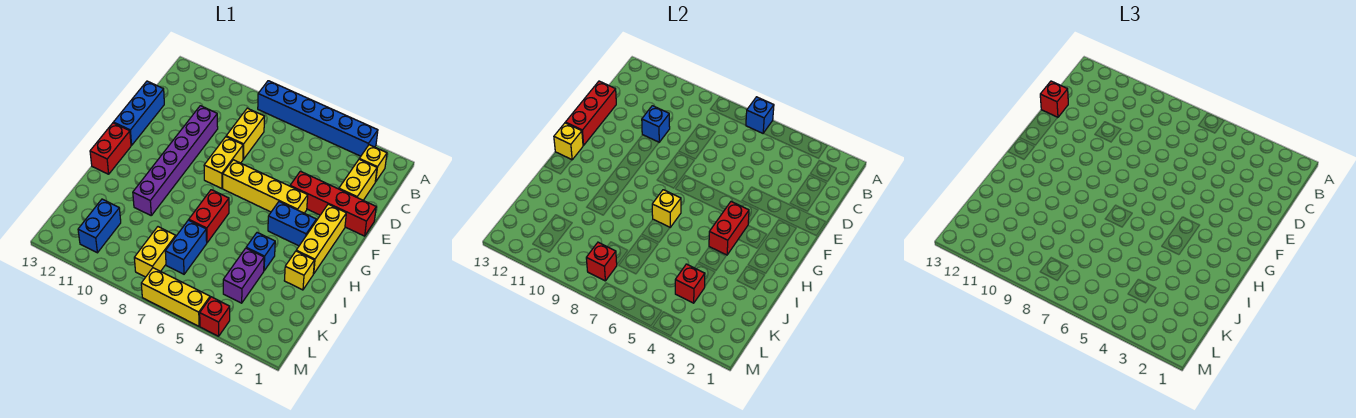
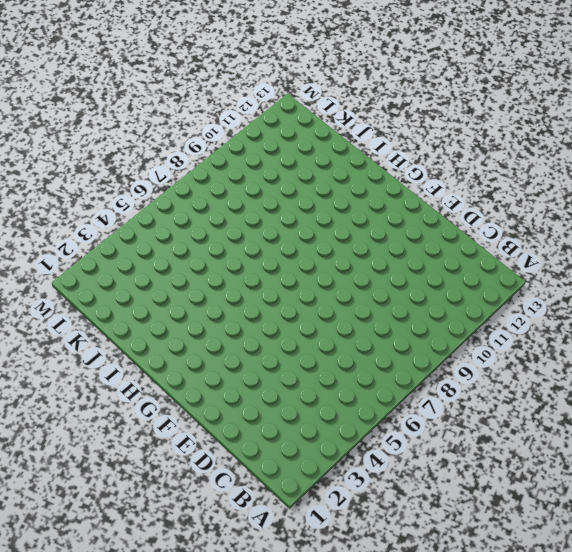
none -> blue 1x6 brick [258,81,378,156]
none -> yellow 1x1 brick [360,145,387,182]
none -> yellow 1x2 brick [339,159,377,200]
none -> yellow 1x2 brick [226,108,265,159]

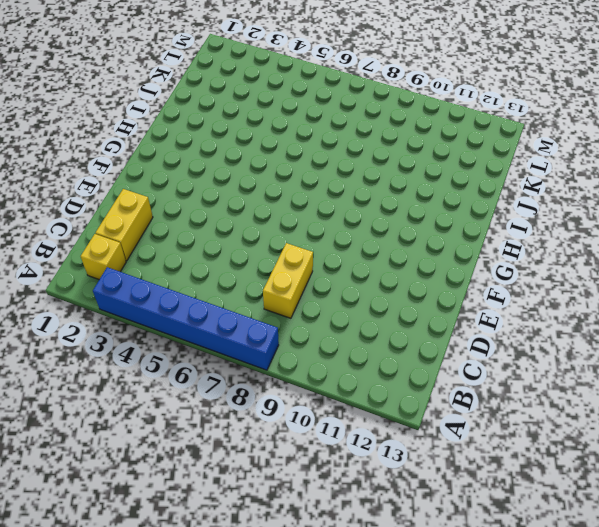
none -> purple 1x6 brick [133,106,218,215]
none -> blue 1x3 brick [113,81,164,145]
none -> red 1x4 brick [290,171,376,236]
none -> yellow 1x2 brick [204,137,243,189]

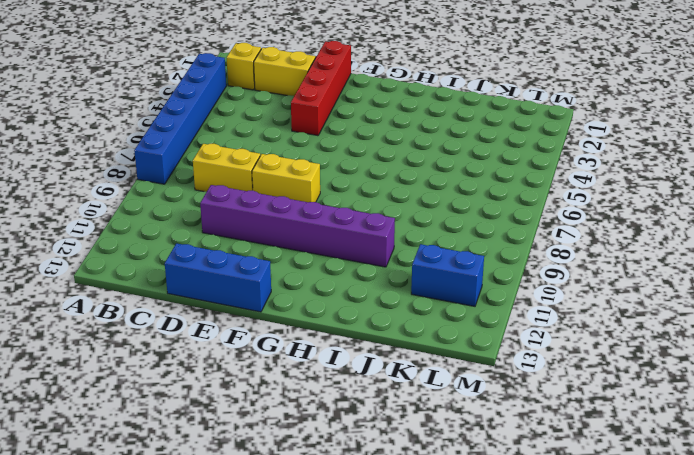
none -> yellow 1x3 brick [296,204,346,274]
none -> yellow 1x4 brick [223,160,308,213]
none -> blue 1x2 brick [268,202,316,246]
none -> red 1x2 brick [90,123,131,174]

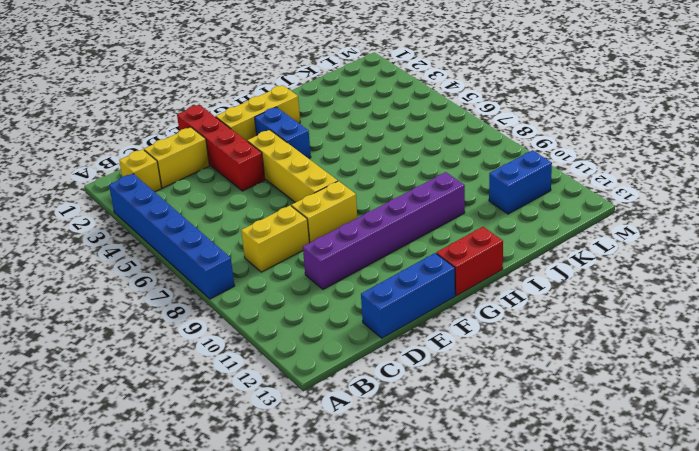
none -> red 1x2 brick [189,190,229,243]
none -> yellow 1x1 brick [284,251,314,290]
none -> blue 1x1 brick [246,233,275,270]
none -> purple 1x2 brick [223,248,264,303]

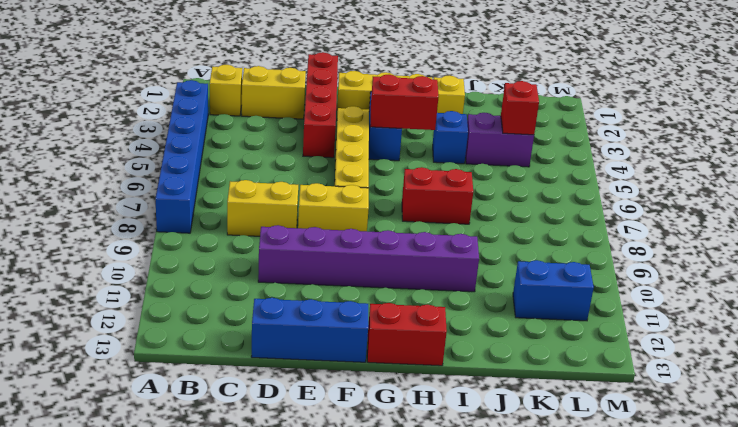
none -> blue 1x2 brick [165,220,207,274]
none -> yellow 1x2 brick [134,227,176,277]
none -> red 1x1 brick [200,297,230,336]
none -> yellow 1x3 brick [141,268,210,326]

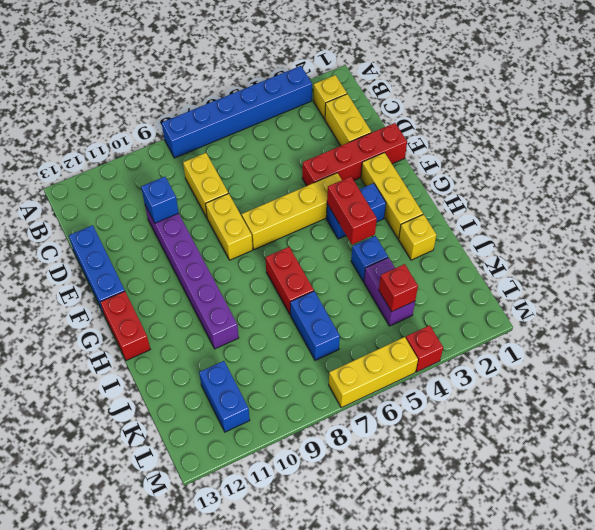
none -> yellow 1x2 brick [134,227,176,277]
none -> blue 1x1 brick [746,97,774,133]
none -> red 1x3 brick [565,81,616,145]
none -> yellow 1x1 brick [554,123,583,160]

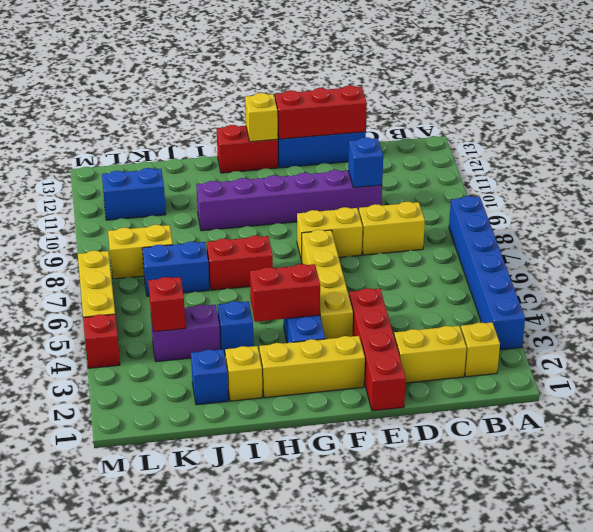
blue 1x1 brick [191,349,228,405] -> blue 1x1 brick moved to [746,97,774,133]
none -> yellow 1x1 brick [652,190,681,227]
none -> red 1x1 brick [586,242,617,281]
none -> red 1x1 brick [1040,81,1068,117]

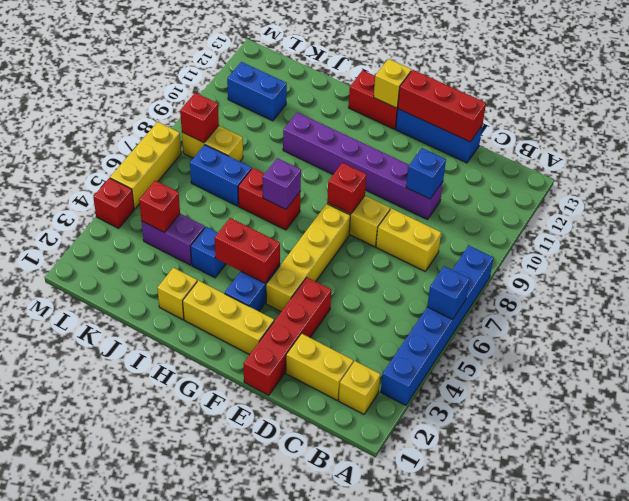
red 1x1 brick [327,163,367,214] -> red 1x1 brick moved to [1040,81,1068,117]
purple 1x1 brick [262,158,301,209] -> yellow 1x1 brick [652,190,681,227]

